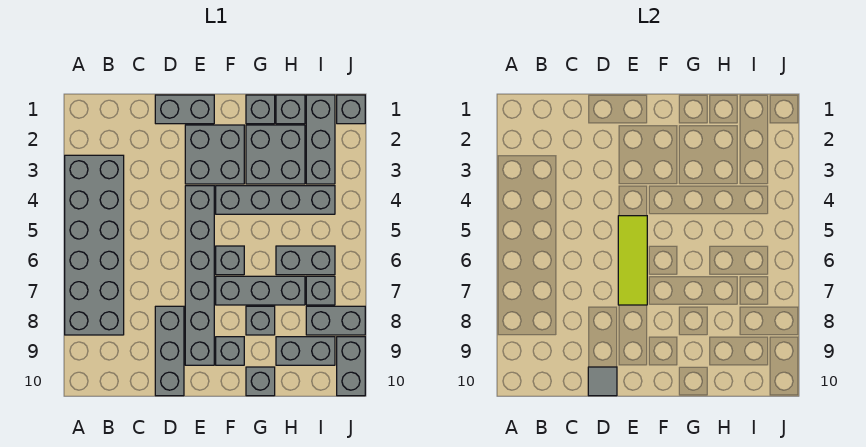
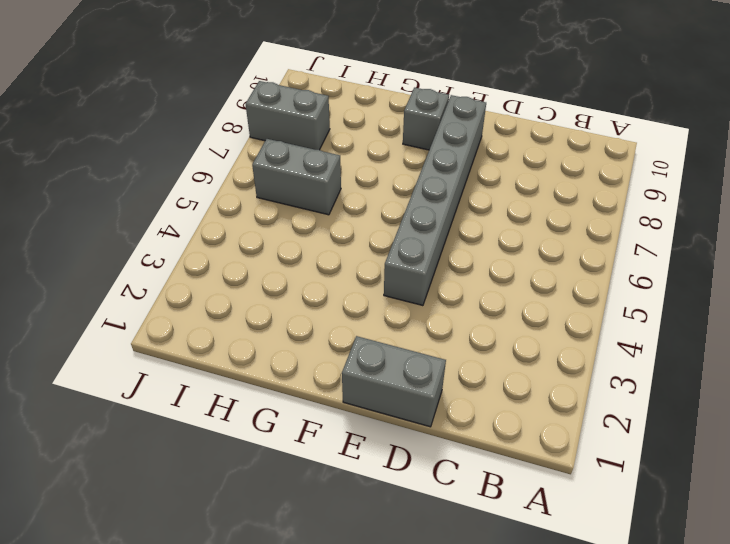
none -> grey 2x6 brick [65,155,124,335]
none -> grey 1x3 brick [155,306,184,396]
none -> grey 2x2 brick [185,125,244,184]

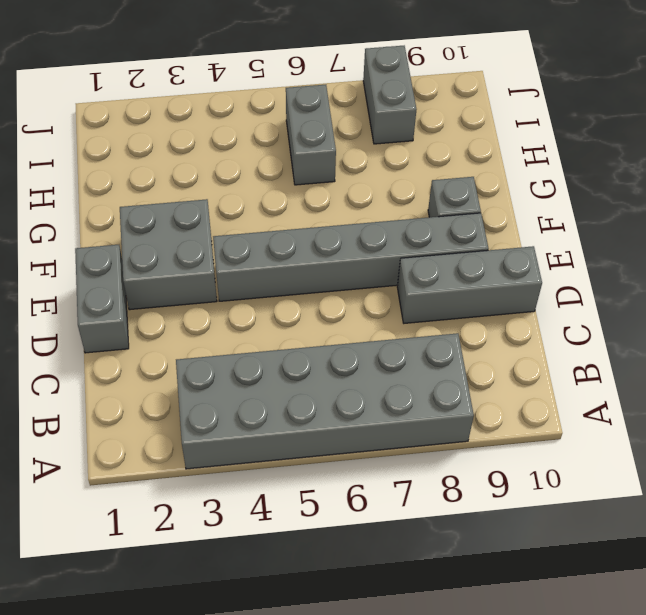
none -> grey 1x4 brick [216,186,335,214]
none -> grey 1x1 brick [216,246,244,275]
none -> grey 1x3 brick [216,276,305,305]

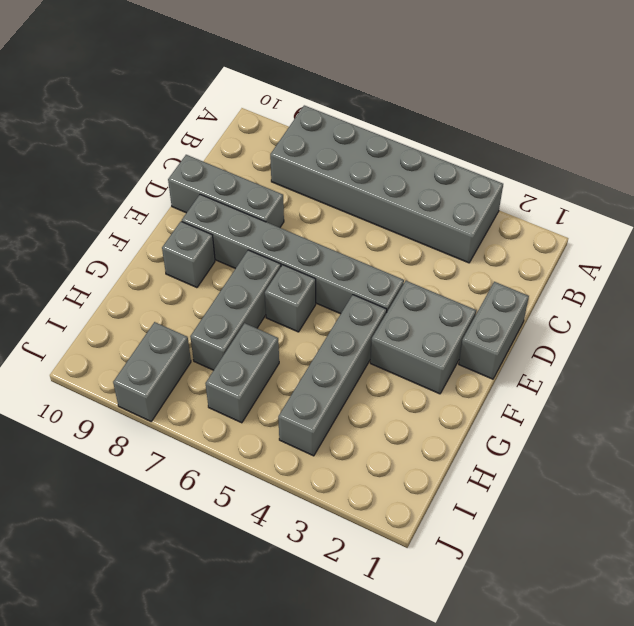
none -> grey 1x1 brick [246,95,275,124]
none -> grey 2x2 brick [246,125,305,184]
none -> grey 1x1 brick [246,306,275,335]

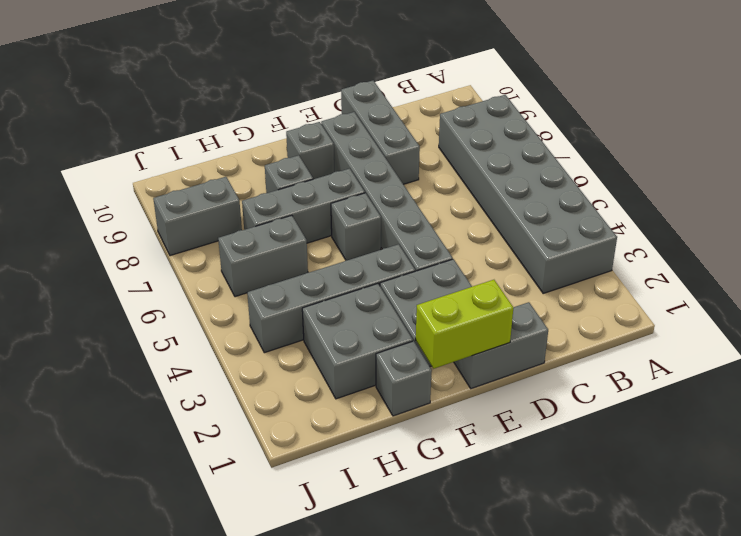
lime 1x2 brick [416,280,513,369] -> none
none -> grey 1x1 brick [246,367,275,396]
none -> grey 1x1 brick [276,95,305,124]
none -> grey 1x2 brick [276,337,335,365]

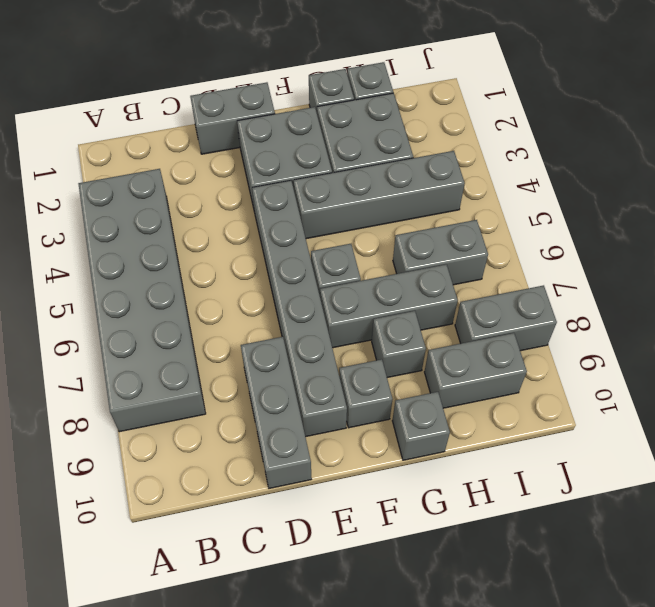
none -> grey 1x3 brick [306,95,335,184]
none -> grey 1x1 brick [306,276,335,305]
none -> grey 1x1 brick [337,95,365,124]

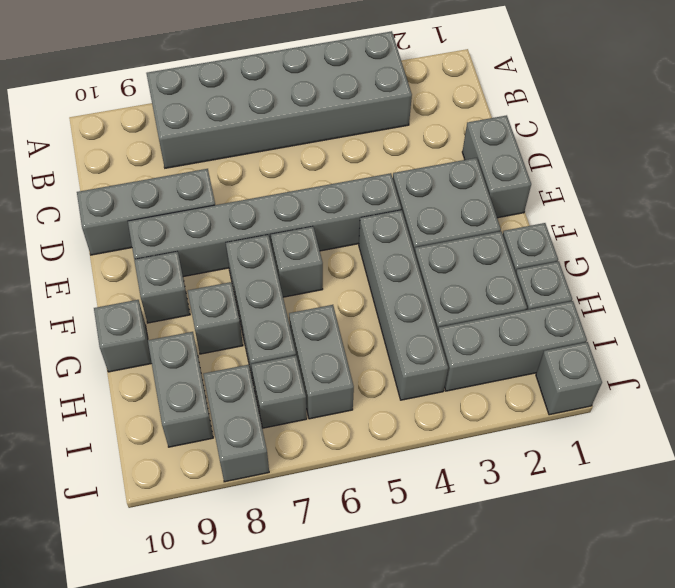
none -> grey 1x2 brick [337,337,365,396]
none -> grey 1x1 tile [588,367,617,396]
none -> lime 1x3 tile [618,216,647,305]

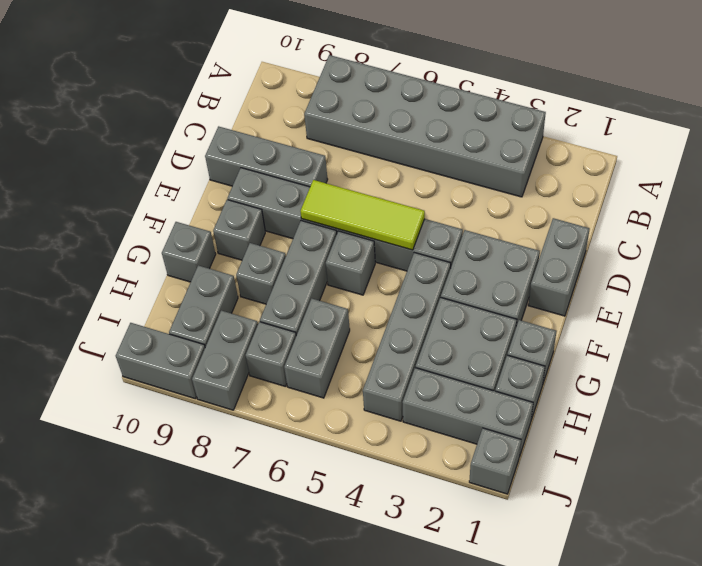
none -> grey 1x1 tile [588,367,617,396]

